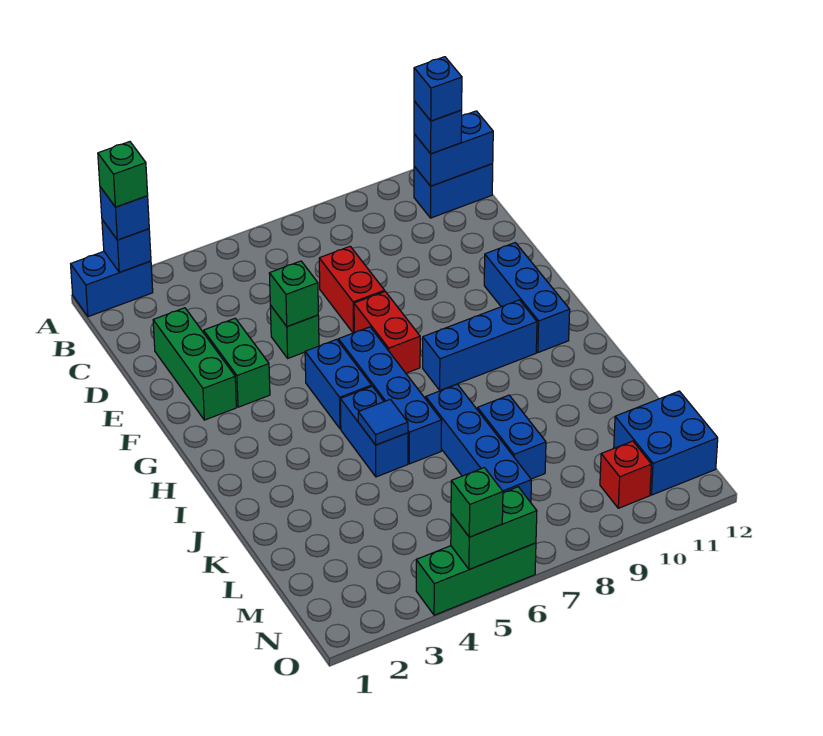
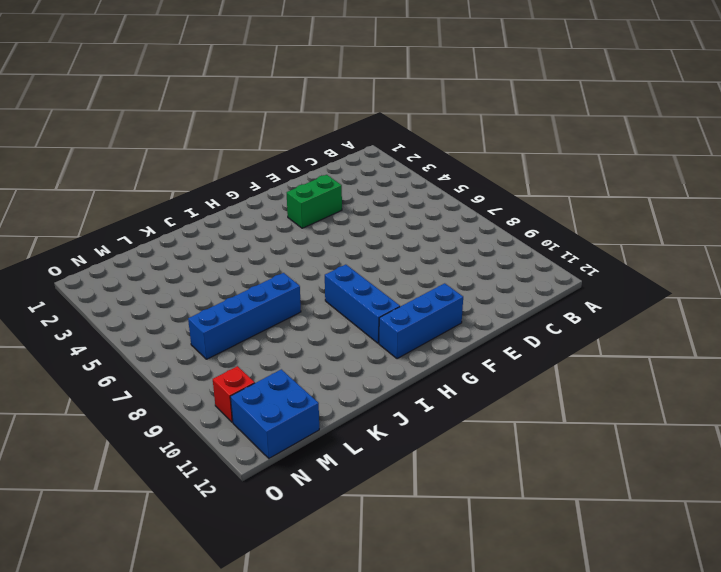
none -> blue 1x2 brick [71,252,153,317]
none -> blue 1x2 brick [414,164,493,218]
none -> green 1x3 brick [153,308,236,420]

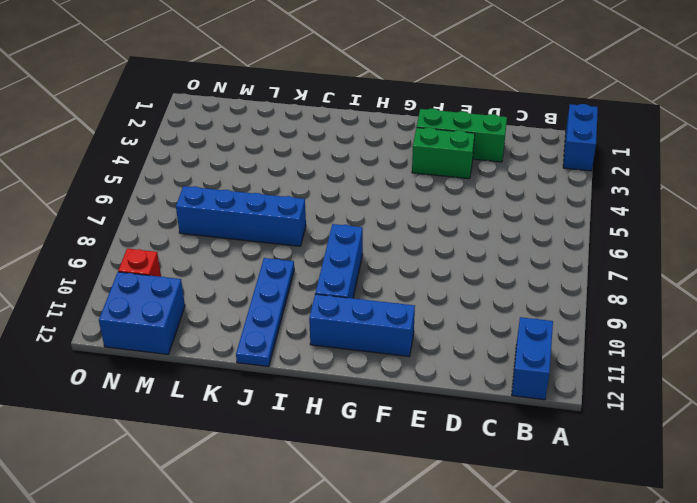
blue 1x4 plate [236,258,294,367] -> none
none -> red 1x2 brick [319,246,385,333]
none -> green 1x1 brick [270,305,319,358]
none -> red 1x2 brick [354,292,420,373]

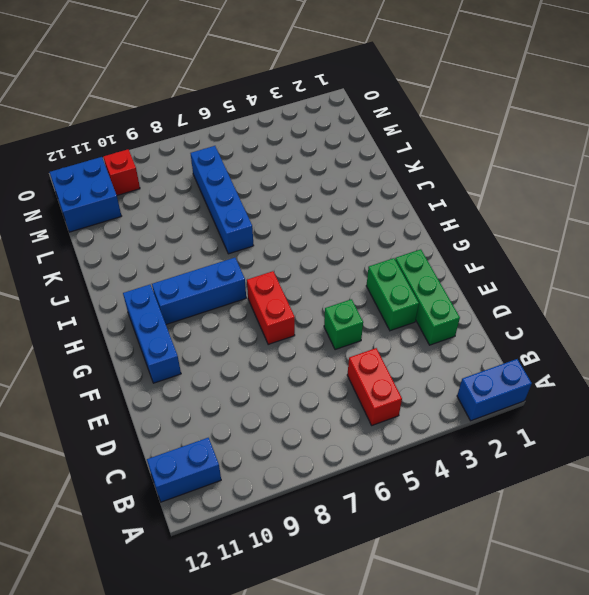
red 1x2 brick [347,348,402,425] -> red 1x2 brick moved to [319,246,385,333]
none -> blue 1x2 brick [305,339,372,429]
none -> blue 1x4 brick [338,327,442,464]
none -> blue 1x2 brick [340,386,408,477]

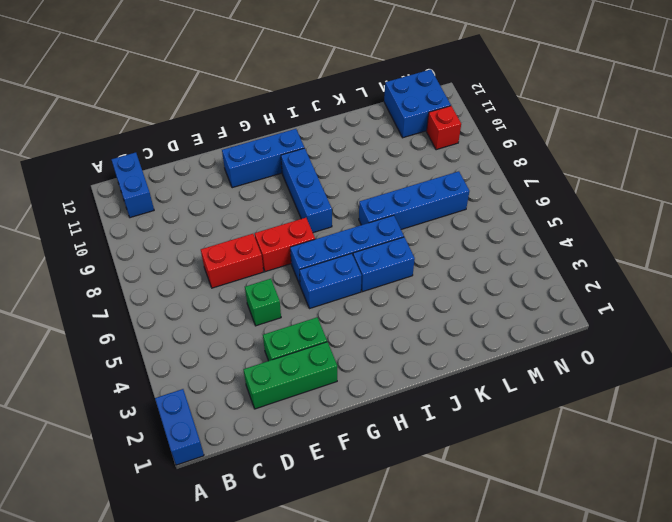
none -> blue 1x2 brick [477,395,546,479]
none -> green 1x3 brick [416,543,536,615]
none -> blue 1x1 brick [102,220,151,272]

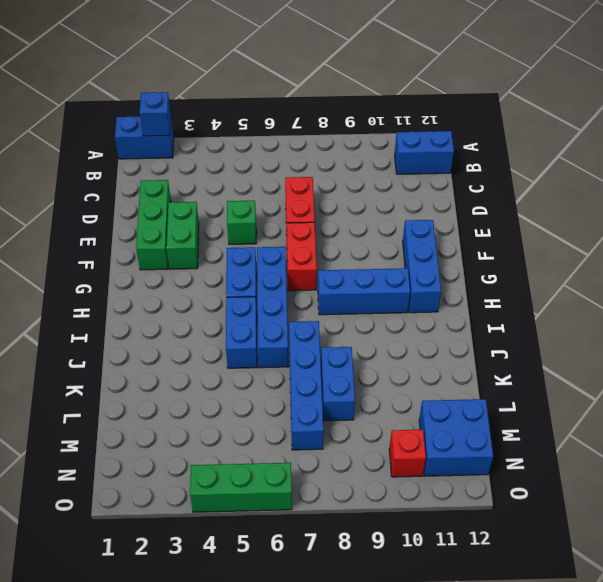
none -> blue 1x2 brick [414,111,493,186]
none -> green 1x1 brick [269,261,318,327]
none -> blue 1x1 tile [358,399,408,445]

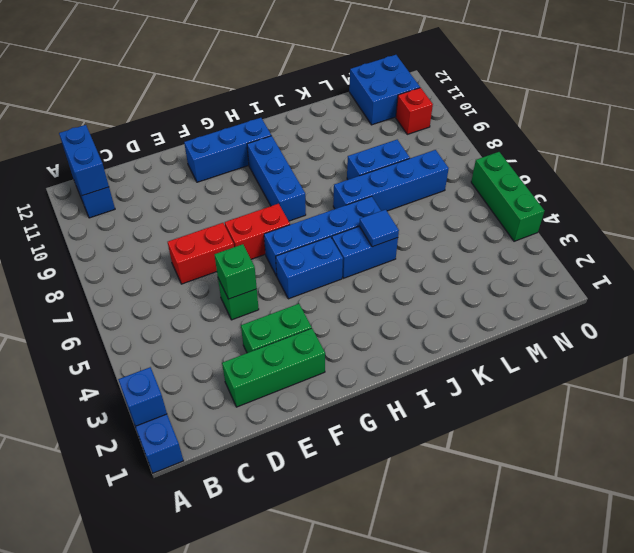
none -> green 1x2 brick [451,487,537,569]
none -> blue 1x1 brick [100,187,149,240]
none -> blue 1x1 brick [414,101,462,154]

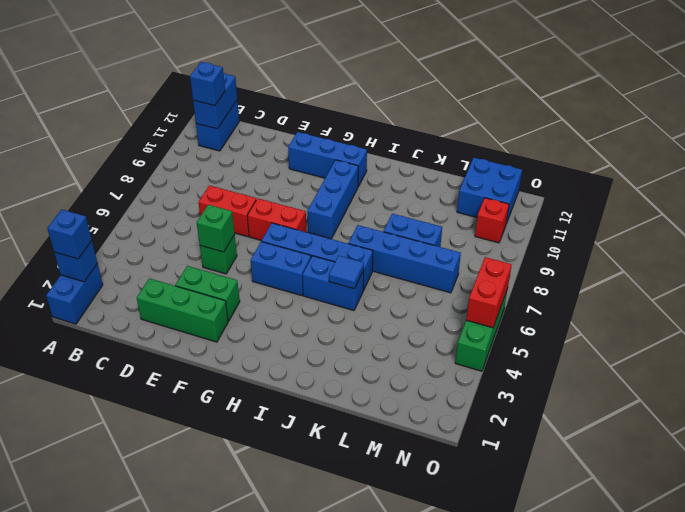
red 1x2 brick [466,257,512,328] -> green 1x2 brick [451,487,537,569]
none -> green 1x1 brick [451,468,503,537]
none -> green 1x1 brick [98,142,148,207]
none -> blue 1x1 brick [414,57,462,121]

